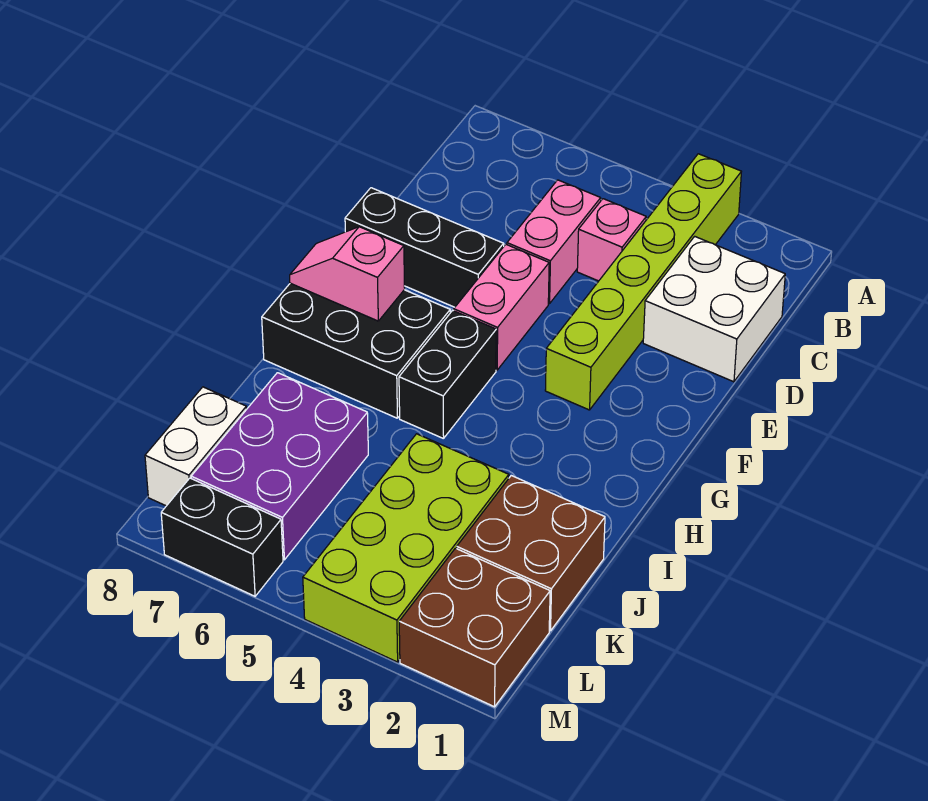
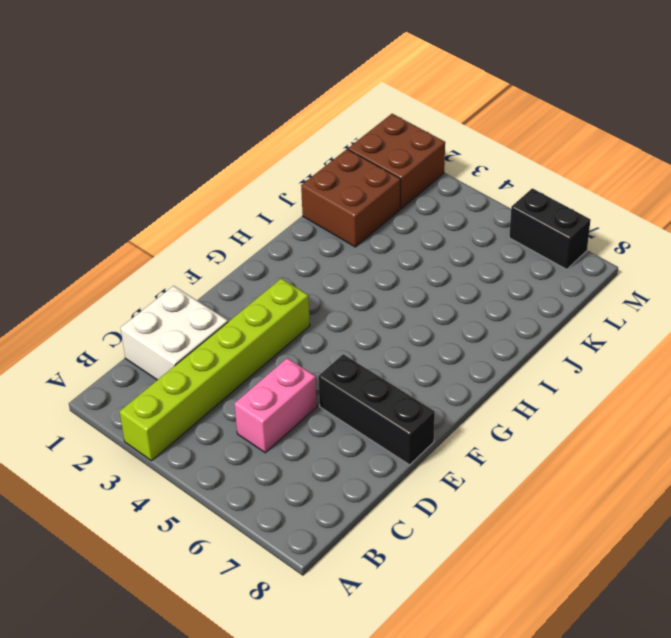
none -> pink 1x1 brick [577,199,646,281]
none -> pink 1x2 brick [454,244,549,370]
none -> black 1x2 brick [399,311,496,439]

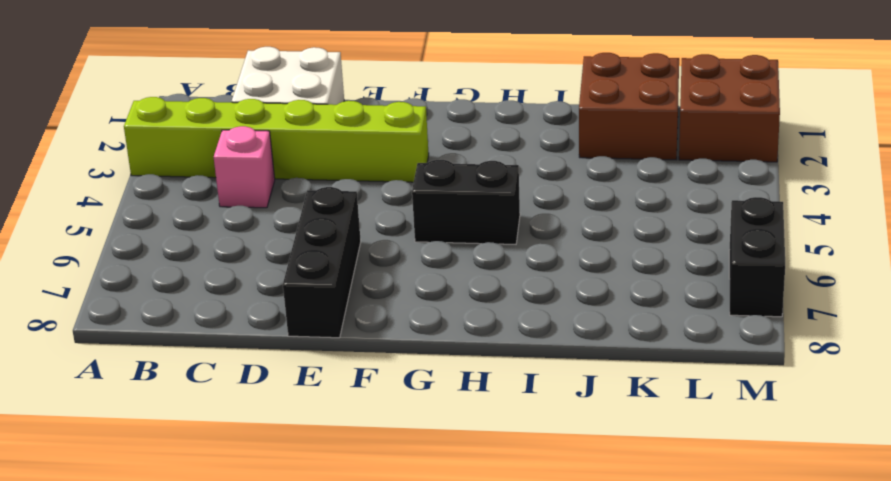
none -> pink 1x2 brick [507,180,601,304]
none -> pink 1x2 brick [454,244,549,370]
none -> black 2x3 brick [262,283,450,418]

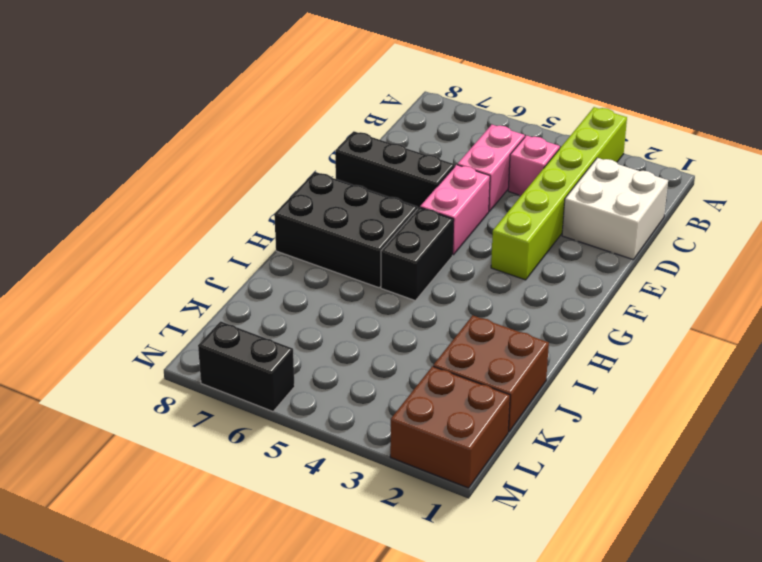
none -> lime 2x4 brick [303,434,509,662]
none -> purple 2x3 brick [191,373,368,560]
none -> white 1x2 brick [145,387,247,506]

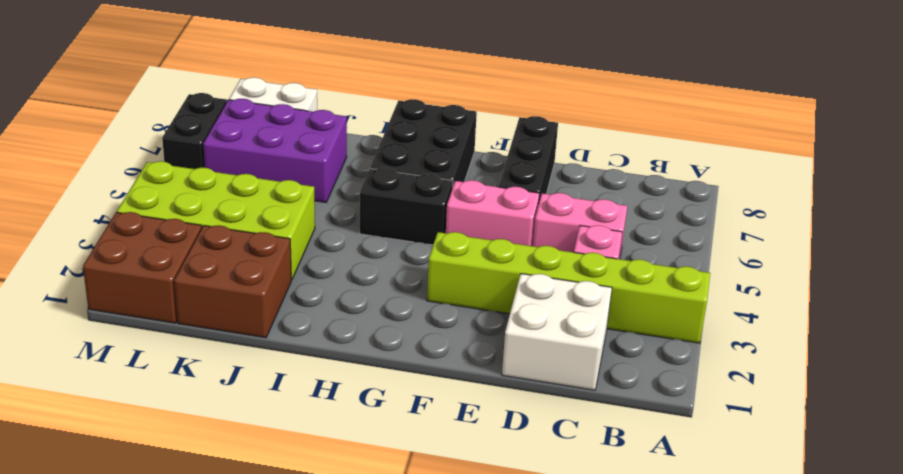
none -> pink 1x2 slope [290,227,405,321]

